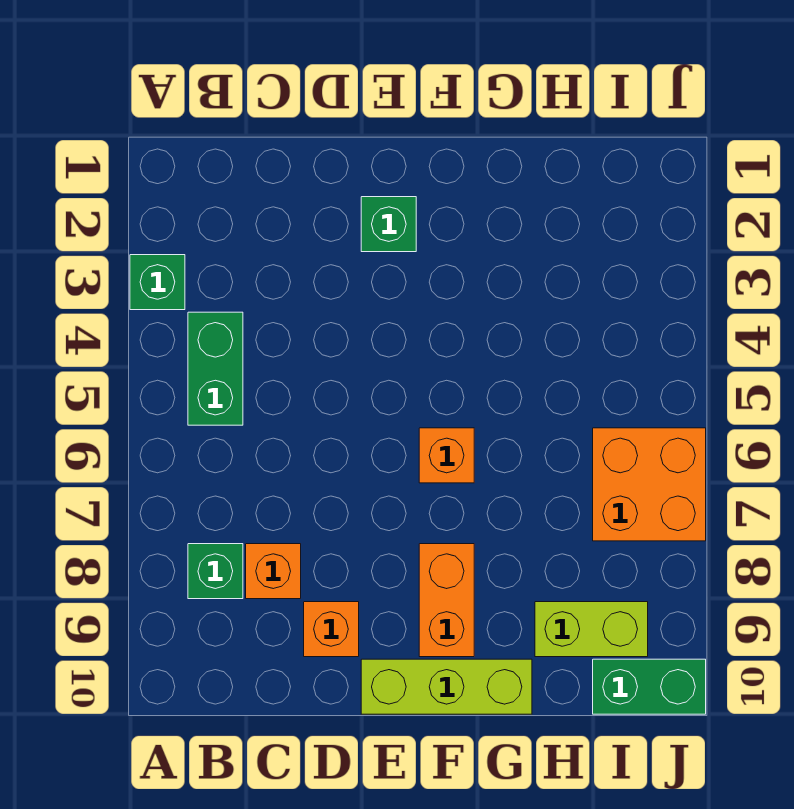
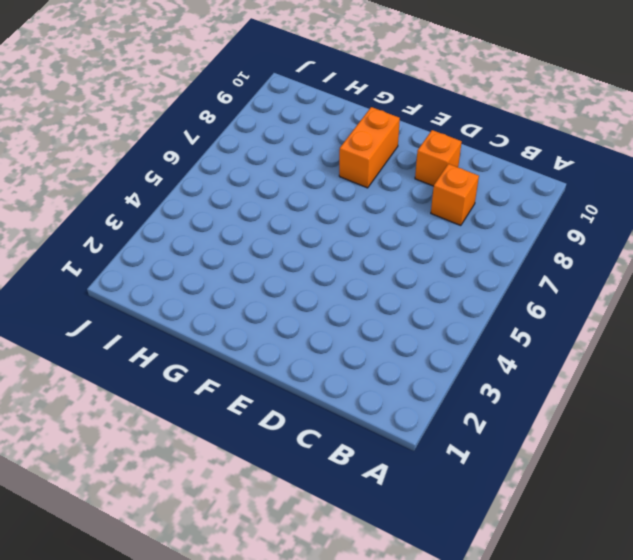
none -> green 1x1 brick [130,255,185,310]
none -> green 1x2 brick [188,312,243,425]
none -> green 1x1 brick [188,544,243,599]

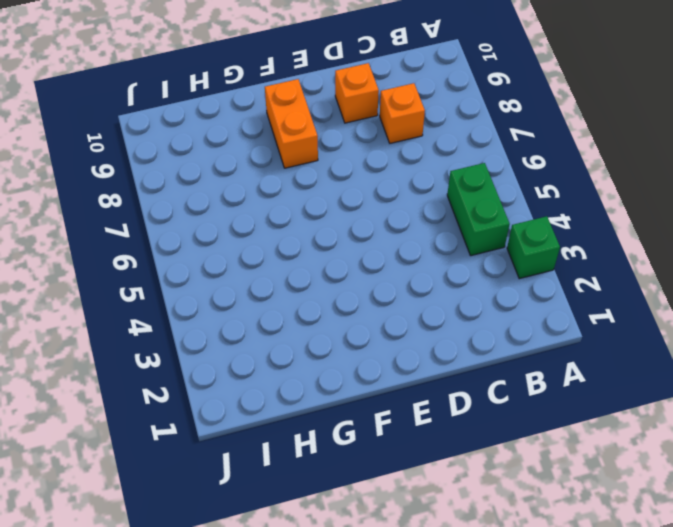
none -> green 1x1 brick [188,544,243,599]
none -> green 1x1 brick [361,197,416,252]
none -> lime 1x3 brick [361,659,532,714]

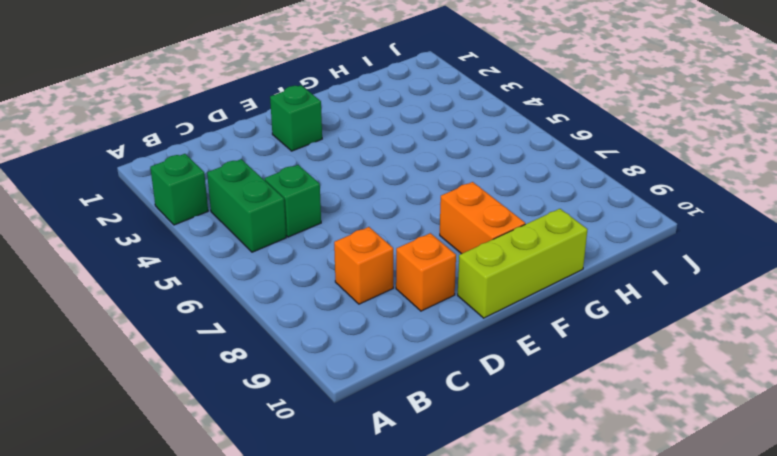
green 1x1 brick [265,165,321,237] -> green 1x1 brick moved to [188,544,243,599]
none -> orange 1x1 brick [419,428,474,483]
none -> lime 1x2 brick [535,602,648,657]
none -> orange 2x2 brick [593,428,706,541]

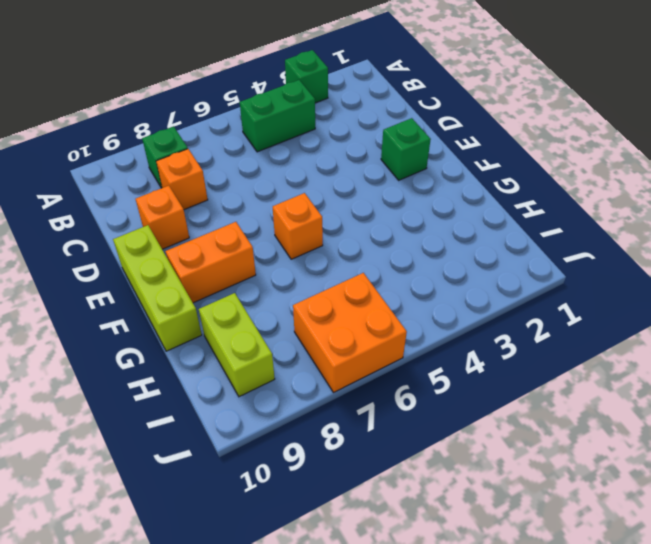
none -> green 1x2 brick [593,659,706,714]

